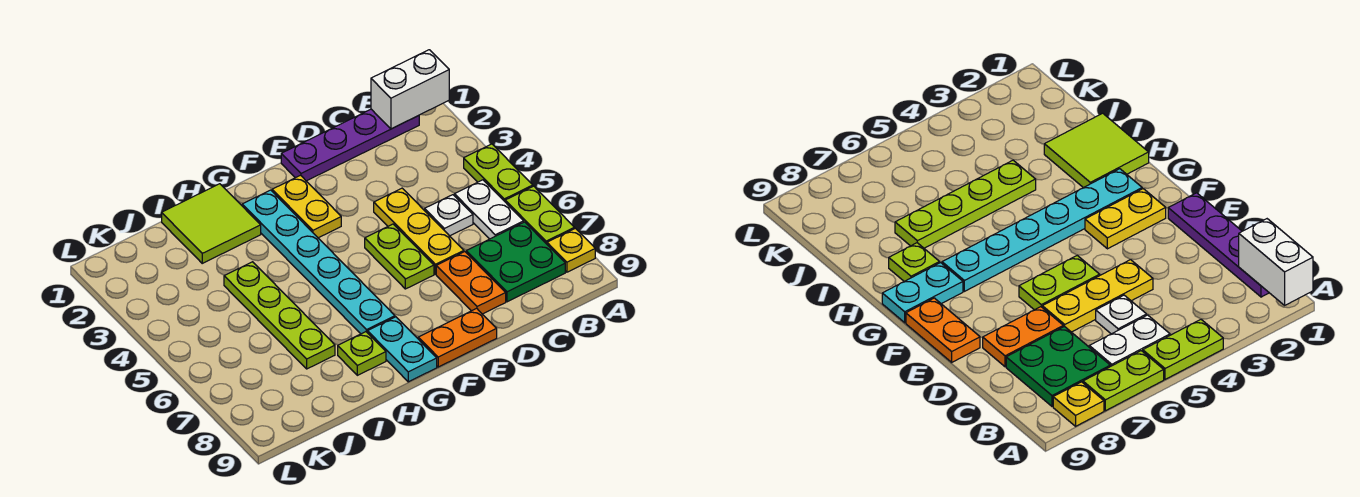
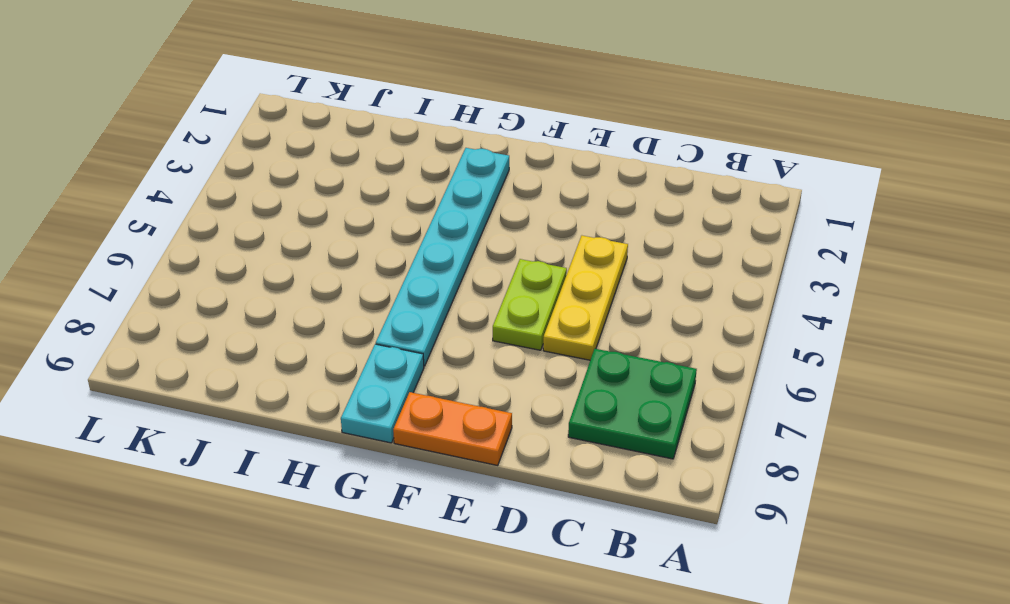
none -> lime 1x2 plate [464,144,533,201]
none -> lime 1x2 plate [505,186,575,244]
none -> yellow 1x1 plate [547,228,595,272]

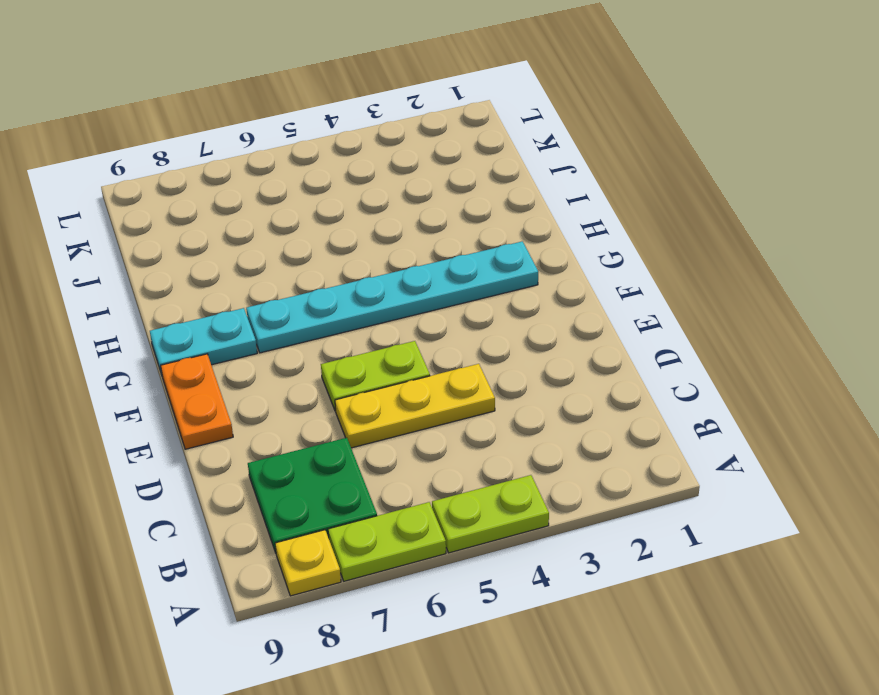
none -> purple 1x4 plate [281,109,419,181]
none -> white 1x2 plate [454,180,524,239]
none -> white 1x1 plate [425,195,473,236]

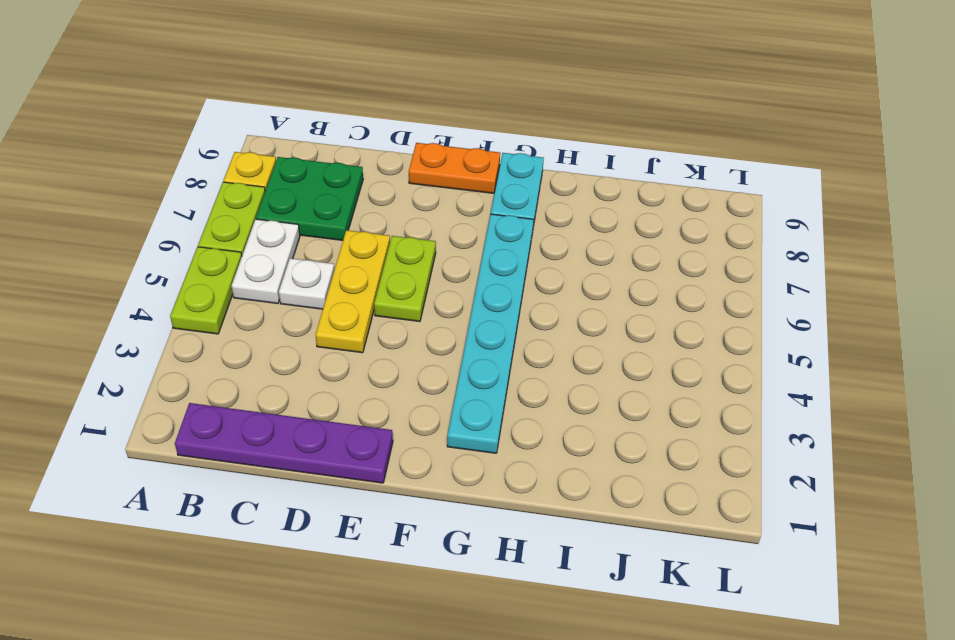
none -> orange 1x2 plate [436,252,506,314]
none -> yellow 1x2 plate [272,175,341,238]
none -> lime 2x2 tile [162,184,261,263]

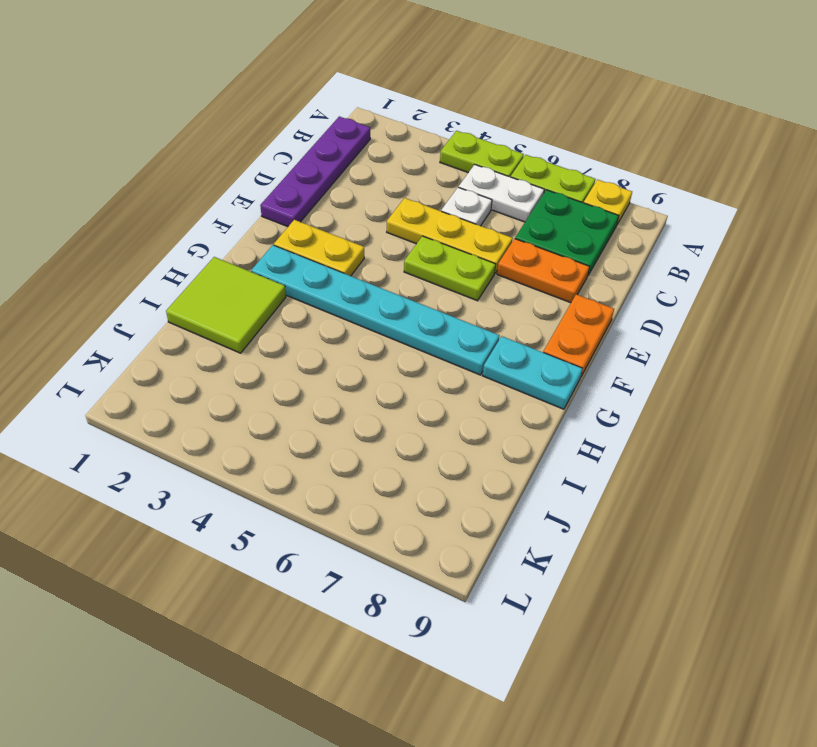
none -> lime 1x1 plate [338,332,386,375]
none -> lime 1x4 plate [224,262,335,369]
none -> white 1x2 brick [371,50,449,129]

